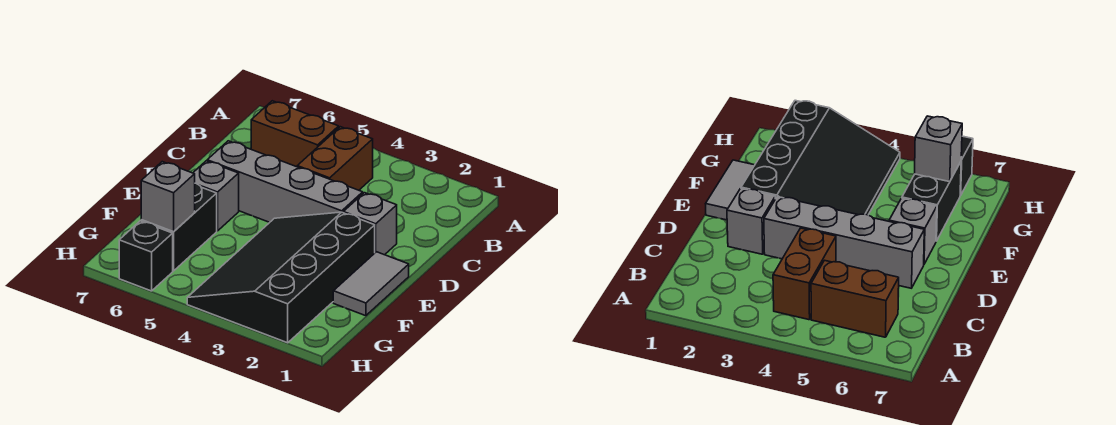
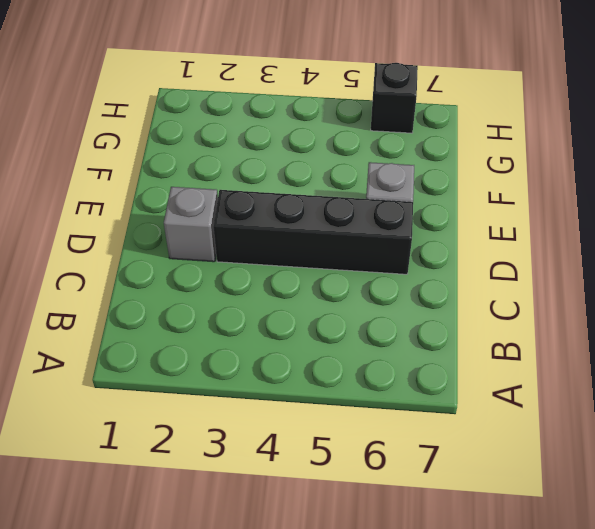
black 1x4 brick [213,190,413,274] -> grey 1x4 brick [207,141,363,222]
none -> brown 1x2 brick [297,127,373,190]
none -> brown 1x2 brick [251,101,339,167]

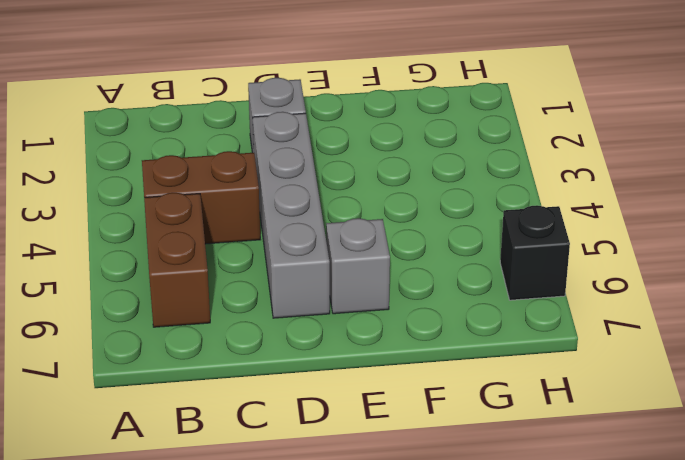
none -> grey 1x2 tile [333,252,409,316]
none -> black 3x4 slope [187,212,375,343]

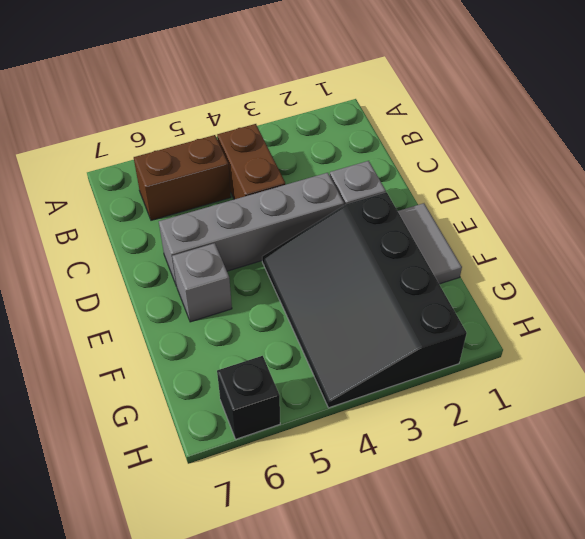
none -> black 1x2 brick [141,183,217,271]
none -> grey 1x1 brick [141,162,195,232]

